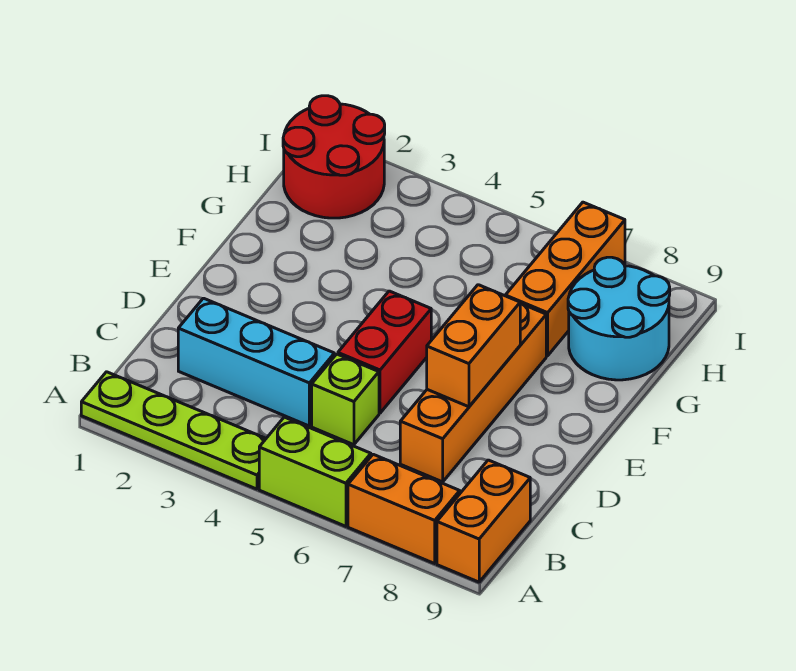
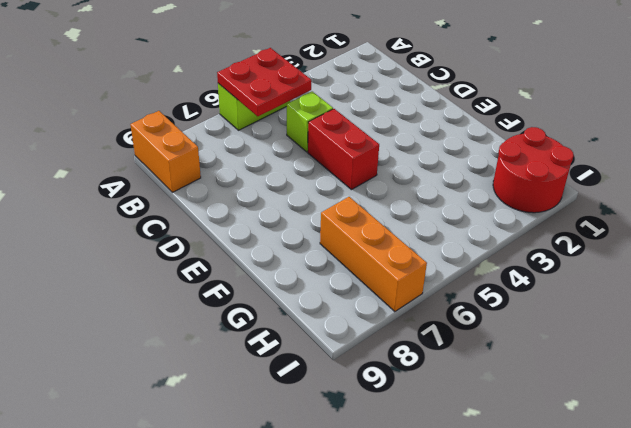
red 2x2 plate [217,48,311,116] -> none
none -> lime 1x4 plate [81,372,266,489]
none -> orange 1x2 brick [348,454,460,563]
none -> cyan 1x3 brick [178,298,334,426]

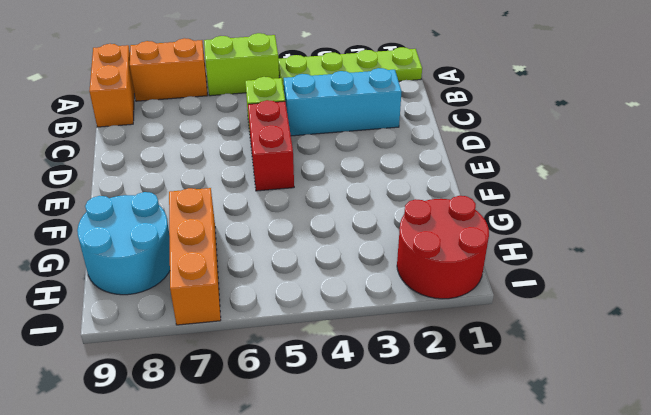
none -> orange 1x4 brick [400,303,546,482]
none -> orange 1x2 brick [427,285,520,407]

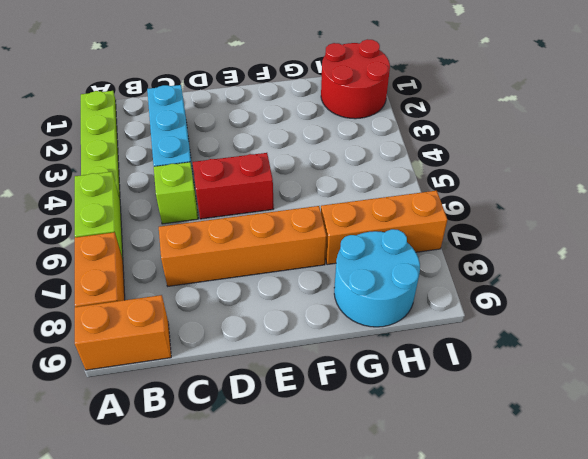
none -> orange 1x2 brick [427,285,520,407]

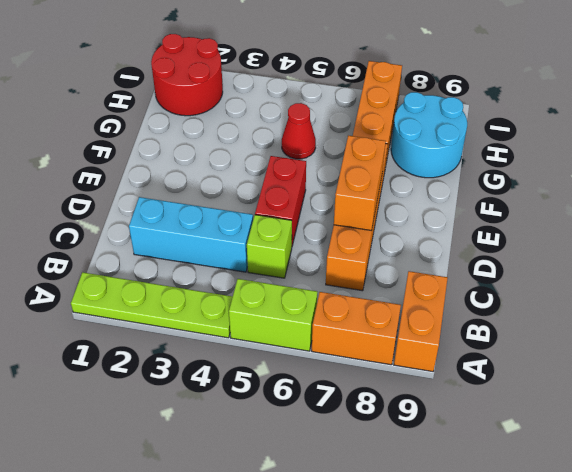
red 1x1 cone [282,103,316,159] -> none

